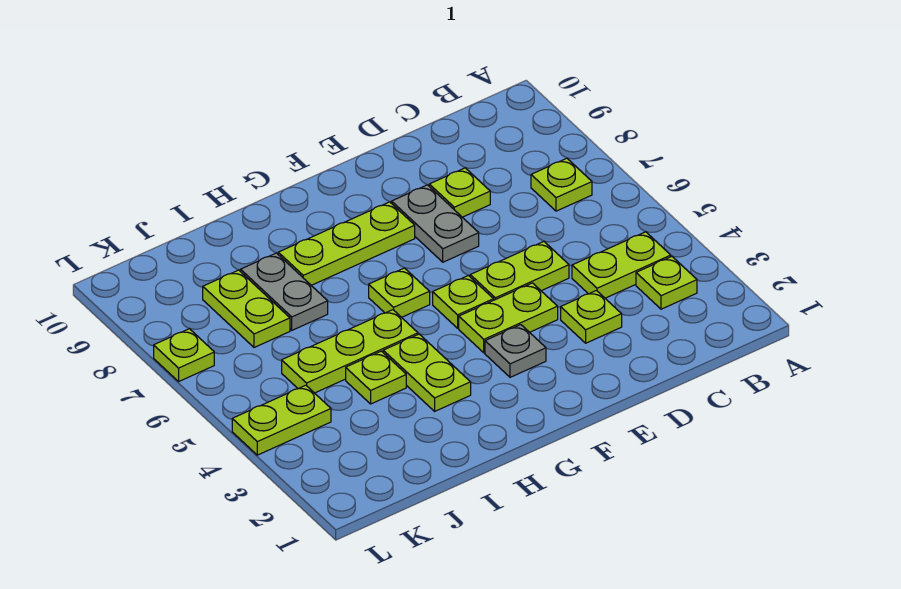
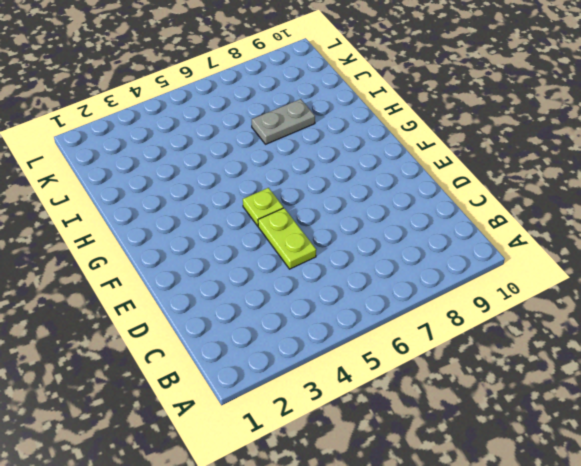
none -> lime 1x1 plate [636,257,697,309]
none -> lime 1x2 plate [572,232,671,298]
none -> lime 1x1 plate [531,158,592,211]

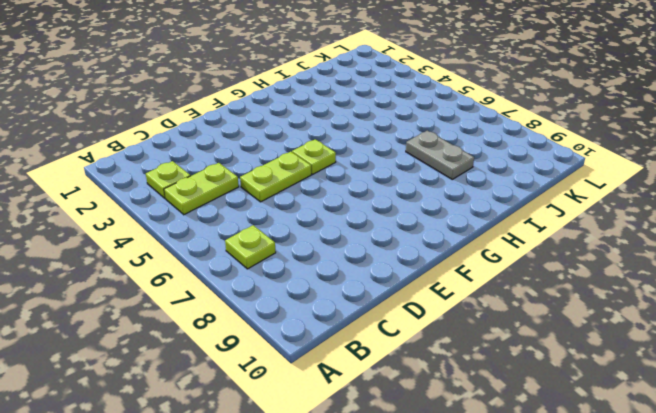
none -> lime 1x1 plate [561,291,622,343]
none -> lime 1x1 plate [429,168,490,217]
none -> lime 1x2 plate [459,283,558,353]

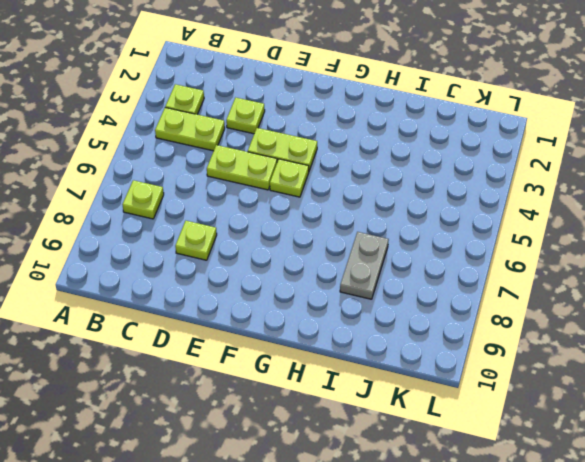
none -> grey 1x2 plate [392,185,479,262]
none -> grey 1x1 plate [485,325,546,377]
none -> lime 1x3 plate [278,202,415,285]

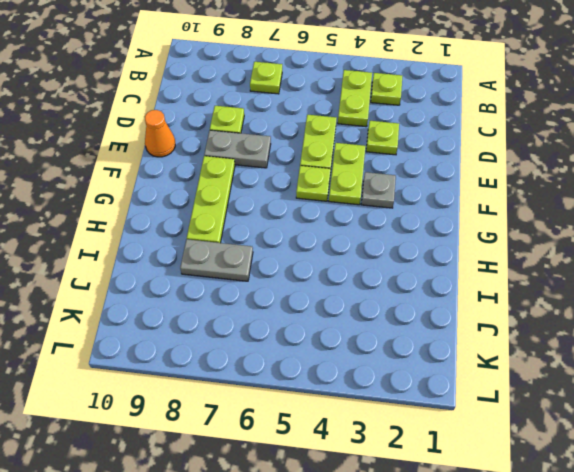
orange 1x1 cone [145,110,175,157] -> none
none -> lime 1x1 plate [369,268,430,317]
none -> lime 1x2 plate [383,334,471,411]
none -> lime 1x3 plate [282,310,418,393]

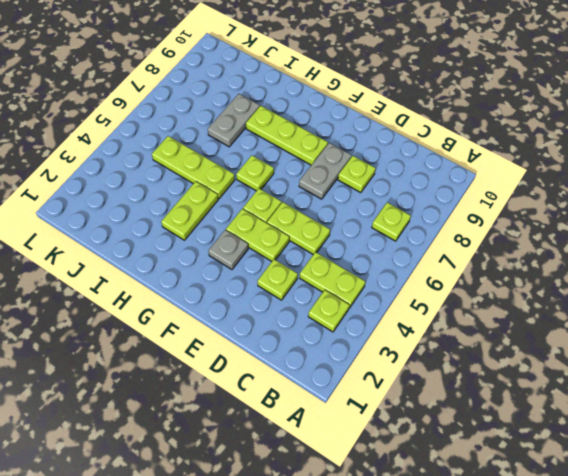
none -> lime 1x1 plate [346,351,406,404]
none -> lime 1x2 plate [203,270,290,347]
none -> lime 1x2 plate [232,385,331,455]

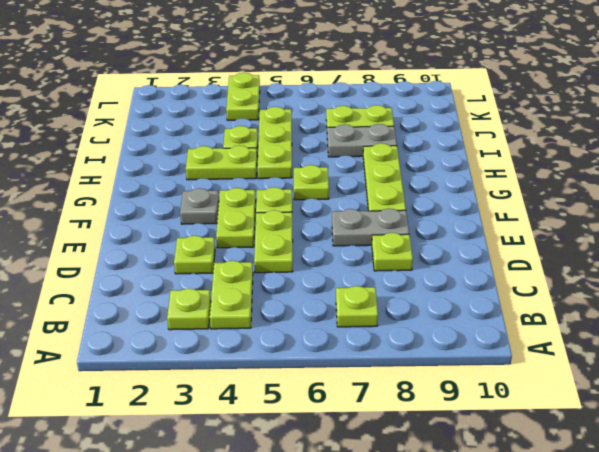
none -> lime 1x1 plate [154,329,214,381]

